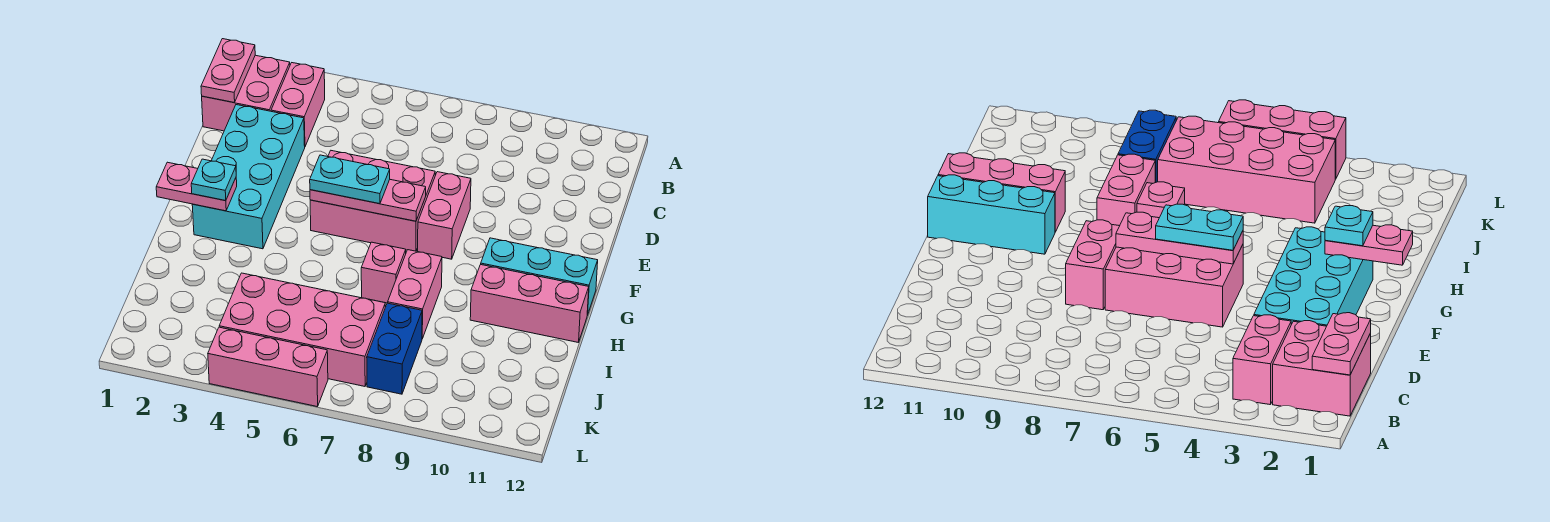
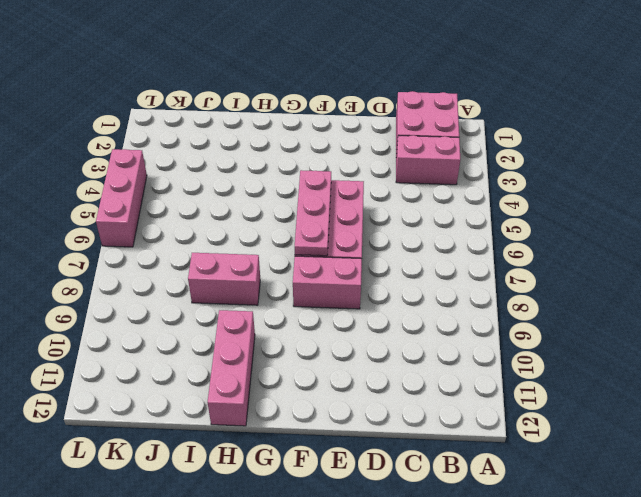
none -> cyan 2x4 brick [192,105,305,249]
none -> cyan 1x3 brick [481,238,598,315]
none -> pink 1x1 brick [361,242,406,303]

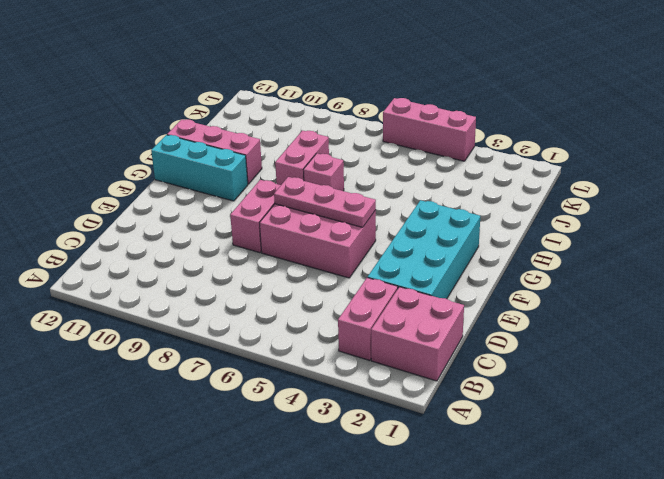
none -> pink 2x4 brick [219,273,385,386]
none -> blue 1x2 brick [367,303,422,394]
none -> pink 1x2 plate [201,39,255,102]

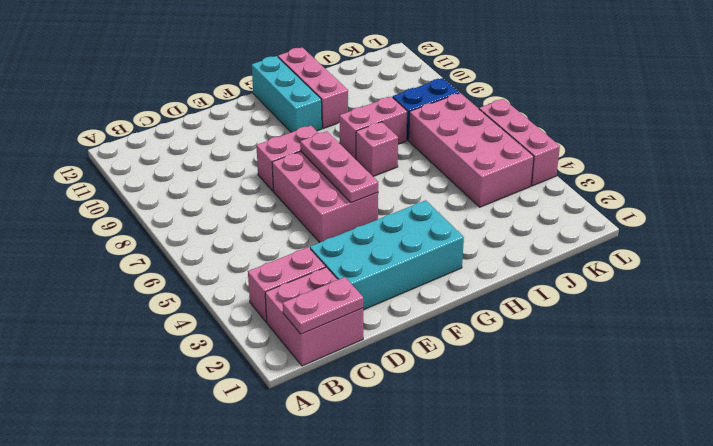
none -> pink 1x2 plate [156,162,237,211]
none -> cyan 1x2 plate [310,155,390,204]
none -> cyan 1x1 plate [191,159,236,201]

